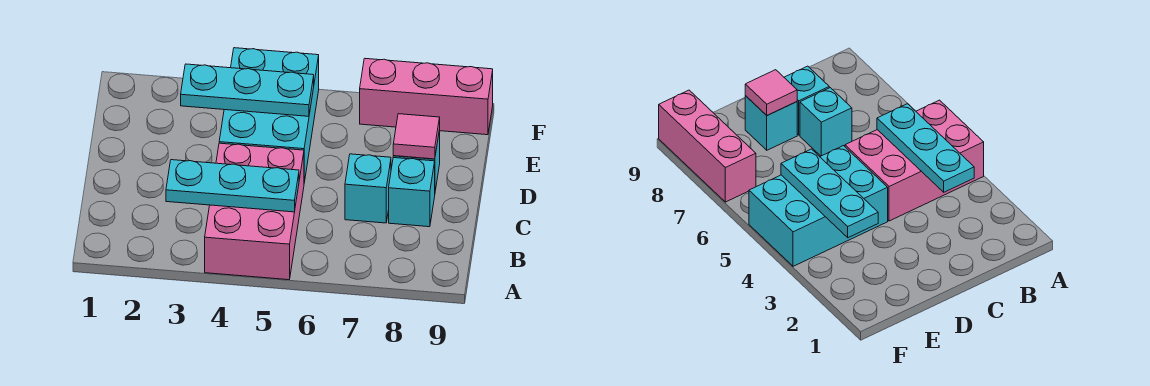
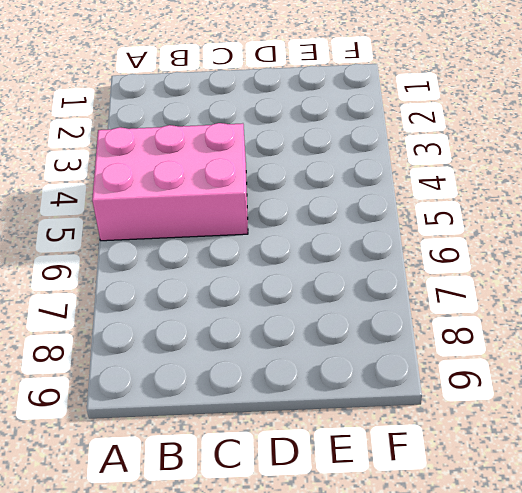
none -> cyan 1x1 brick [345,154,391,223]
none -> cyan 1x1 brick [389,158,435,227]

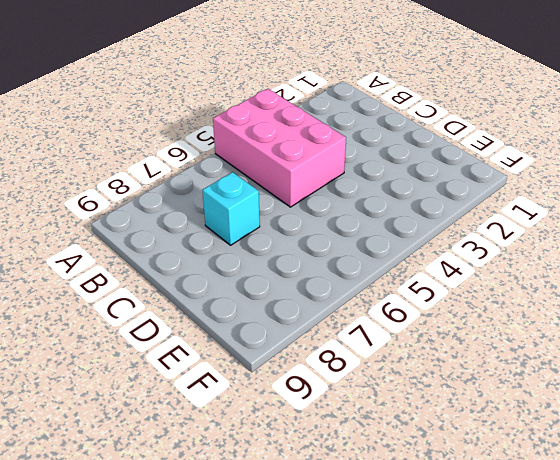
none -> cyan 1x1 brick [389,158,435,227]
none -> cyan 2x3 brick [219,48,319,182]

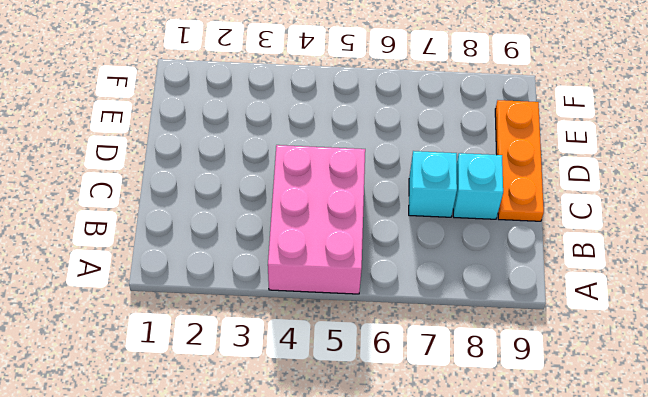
orange 1x3 plate [495,100,544,221] -> none
none -> cyan 2x3 brick [219,48,319,182]
none -> cyan 1x1 brick [745,96,797,150]

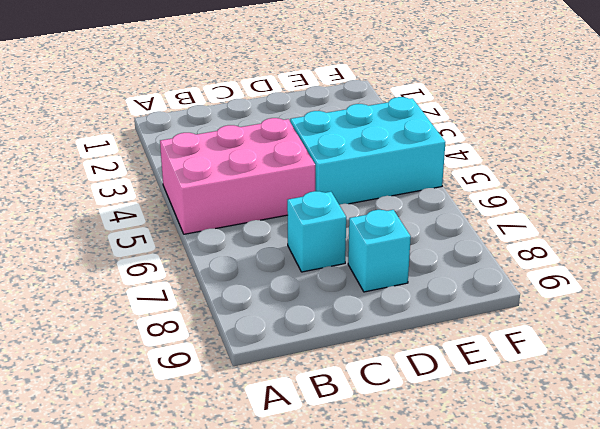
none -> cyan 1x1 brick [389,158,435,227]
none -> pink 1x3 brick [360,59,493,135]

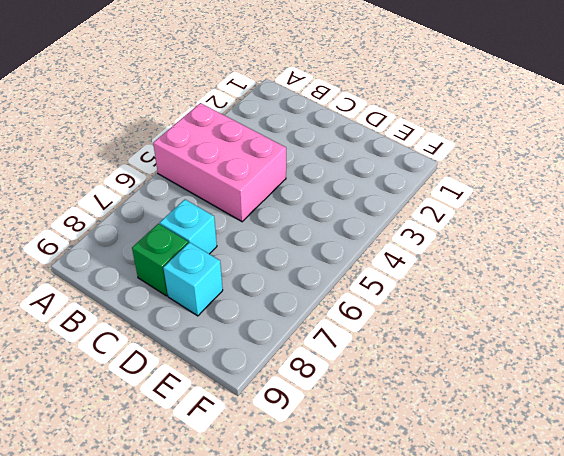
green 1x1 brick [132,224,188,296] -> cyan 1x1 brick [389,158,435,227]
none -> cyan 2x3 brick [219,48,319,182]
none -> pink 1x3 brick [360,59,493,135]

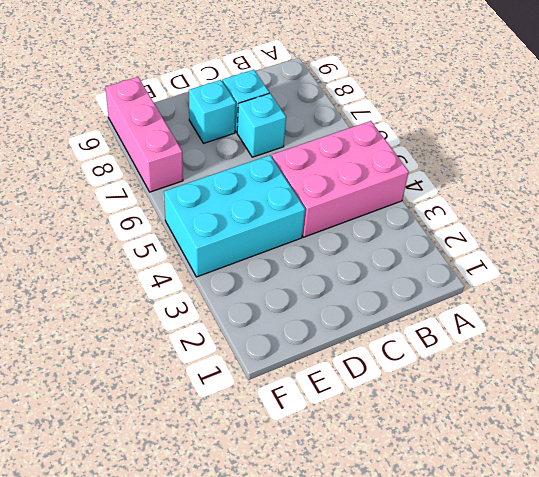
none -> cyan 1x3 plate [166,160,299,212]
none -> pink 1x1 tile [393,114,440,159]

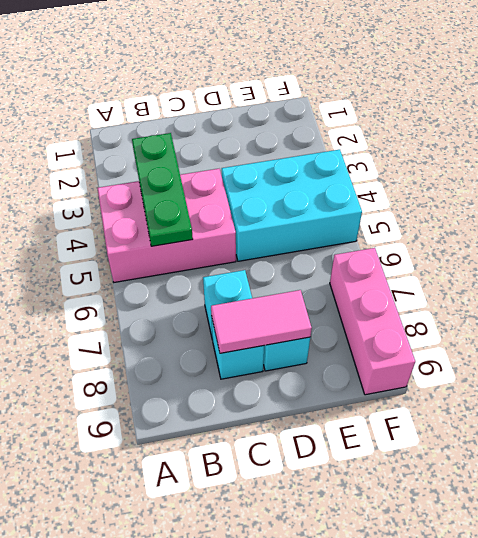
green 1x3 plate [132,133,193,246] -> cyan 1x3 plate [166,160,299,212]
pink 1x2 tile [211,290,312,353] -> pink 1x1 tile [393,114,440,159]
none -> cyan 1x3 plate [181,64,314,116]

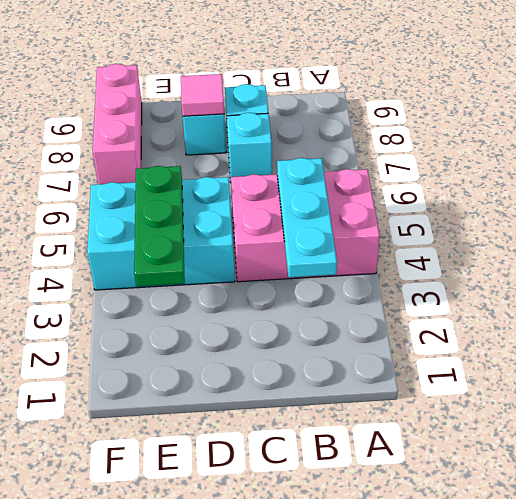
green 1x3 plate [134,166,185,286] -> cyan 1x3 plate [181,64,314,116]

